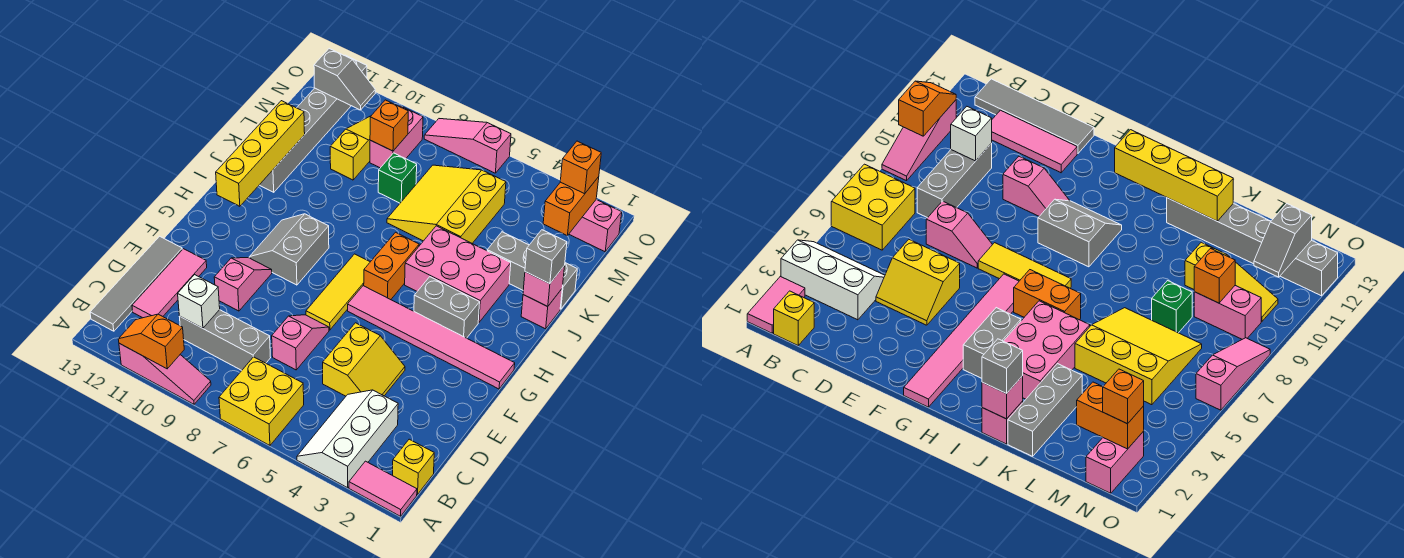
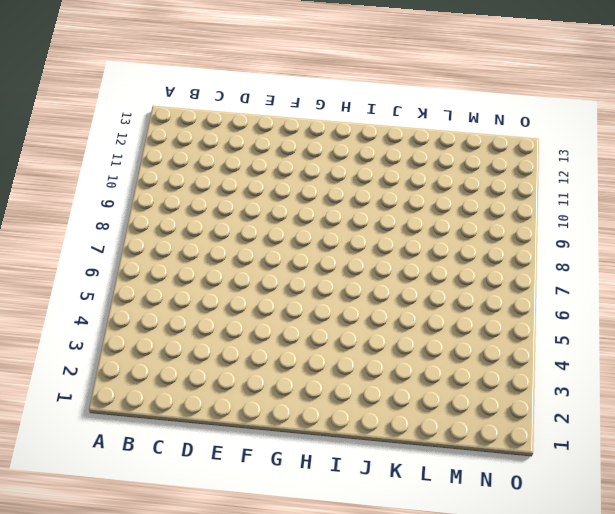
none -> pink 1x2 tile [349,461,417,516]
none -> white 2x3 slope [297,390,398,488]
none -> yellow 2x2 brick [219,357,304,446]
none -> pink 1x3 slope [119,343,211,404]

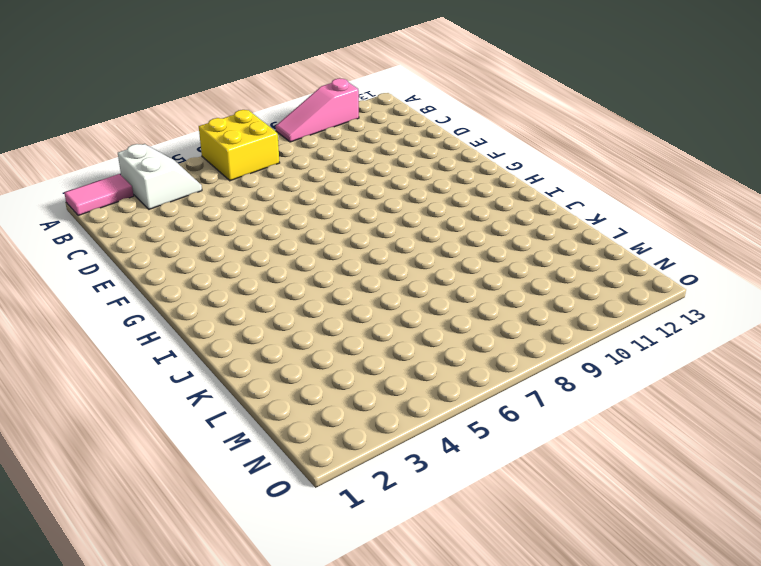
white 2x2 slope [118,144,202,209] -> white 2x3 slope [297,390,398,488]
none -> yellow 1x1 brick [393,439,434,494]
none -> grey 1x4 tile [90,236,182,331]
none -> grey 1x3 brick [179,310,271,370]
none -> pink 1x3 tile [132,249,207,318]

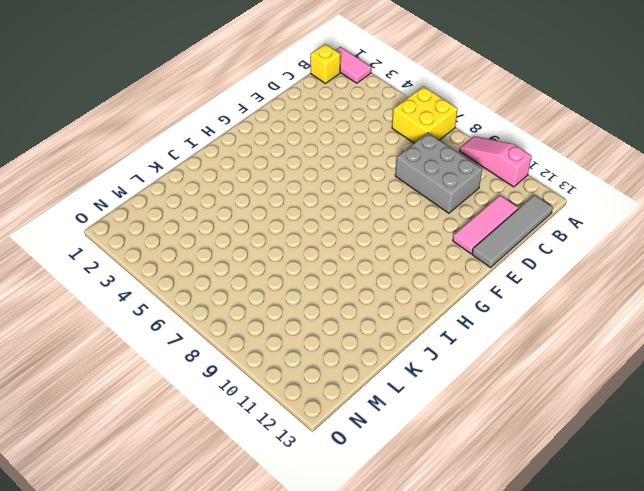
grey 2x3 brick [395,133,482,213] -> grey 1x3 brick [179,310,271,370]
none -> white 2x3 slope [297,390,398,488]
none -> yellow 2x2 slope [323,323,405,396]
none -> pink 1x2 slope [272,315,329,370]
none -> pink 1x2 slope [214,258,272,311]

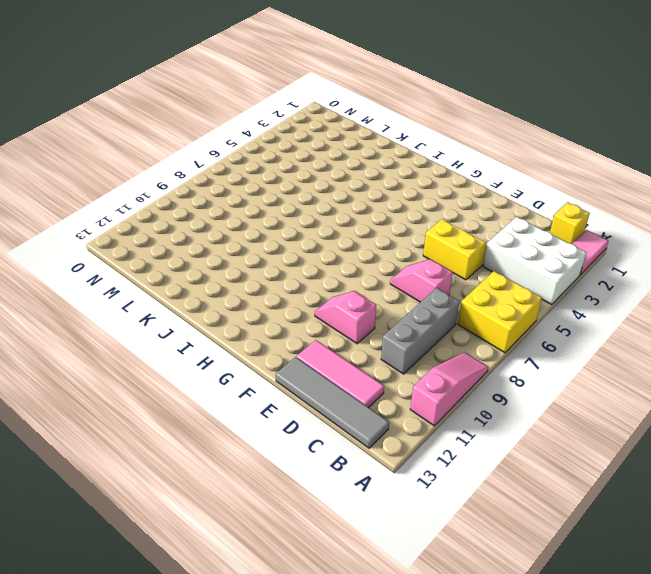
white 2x3 brick [483,217,586,305] -> white 2x3 slope [297,390,398,488]
none -> yellow 1x3 tile [306,254,370,330]
none -> pink 1x6 tile [348,286,515,389]
none -> grey 2x2 slope [249,214,329,285]
none -> grey 1x2 brick [414,277,480,338]

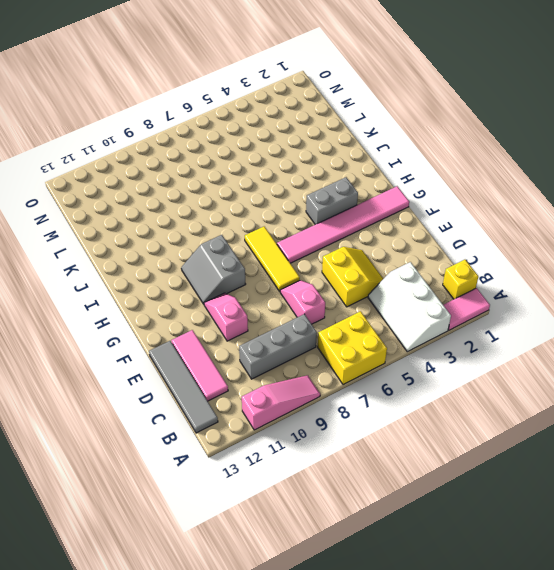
none -> orange 1x2 brick [364,232,419,300]
none -> pink 2x3 brick [405,226,511,323]
none -> pink 1x1 brick [521,289,562,329]
none -> grey 1x6 brick [260,55,367,192]

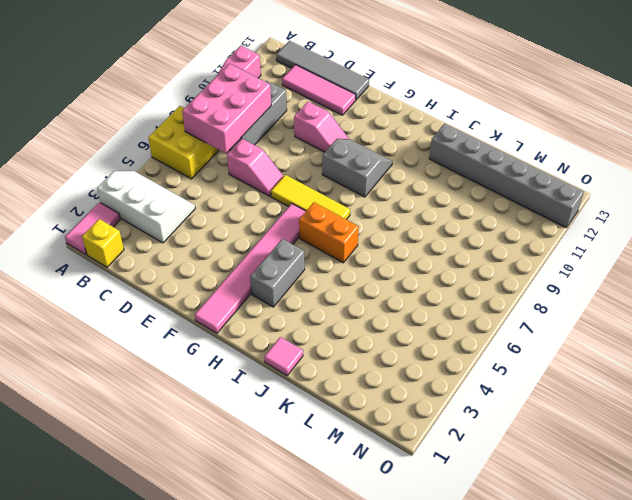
pink 2x3 brick [182,64,271,153] -> pink 2x3 brick moved to [405,226,511,323]
pink 1x1 tile [264,337,303,375] -> pink 1x1 brick [521,289,562,329]
none -> yellow 2x2 slope [323,323,405,396]
none -> grey 1x3 brick [487,232,577,309]
none -> yellow 3x3 slope [387,165,506,243]
none -> green 1x1 brick [378,153,417,203]

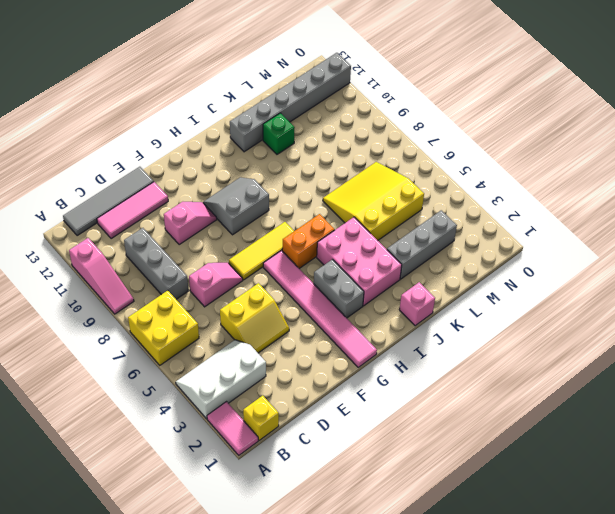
grey 1x3 brick [387,210,457,279] -> grey 1x3 brick turned to [487,232,577,309]
green 1x1 brick [263,113,295,154] -> green 1x1 brick moved to [378,153,417,203]
none -> yellow 1x3 slope [330,116,371,180]
none -> pink 1x2 brick [370,106,423,168]
none -> pink 1x2 brick [569,200,622,252]
none -> pink 1x3 slope [424,119,511,173]

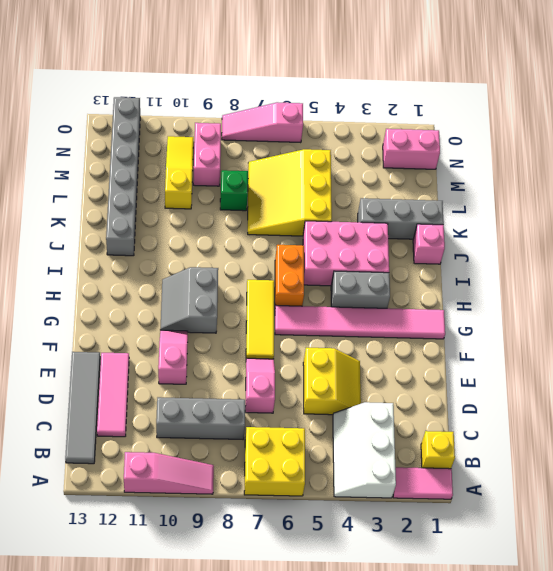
none -> orange 1x2 slope [118,314,184,369]
none -> white 1x1 brick [178,275,220,328]
none -> yellow 1x4 brick [216,101,305,206]
none -> pink 1x1 brick [523,265,565,307]

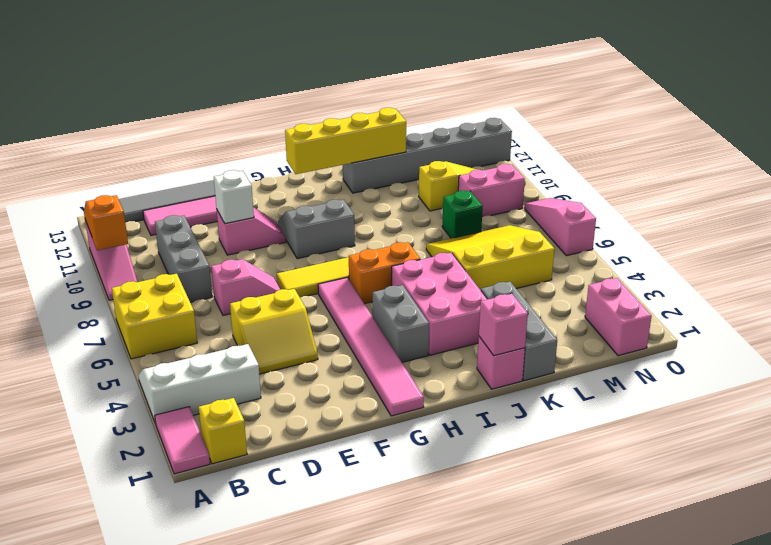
white 1x1 brick [214,170,254,224] -> white 1x1 brick moved to [178,275,220,328]
none -> orange 1x2 brick [543,177,599,236]
none -> orange 1x1 brick [370,100,408,151]
none -> grey 1x2 slope [314,49,375,110]
none -> grey 1x1 brick [525,230,567,284]

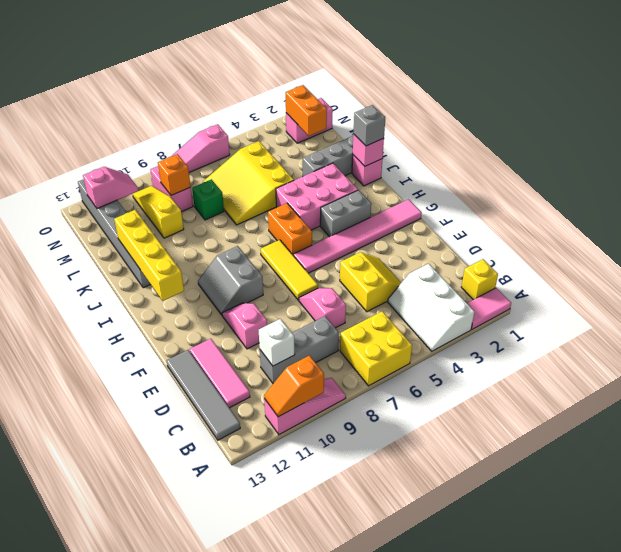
pink 1x2 slope [83,167,138,208] -> grey 1x2 slope [314,49,375,110]
none -> orange 1x1 brick [560,141,601,194]

